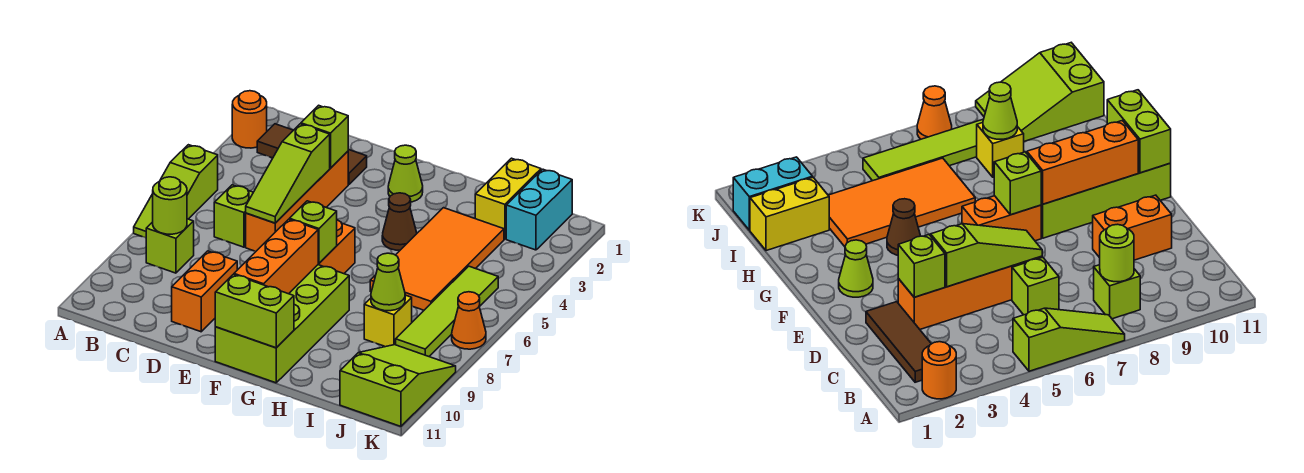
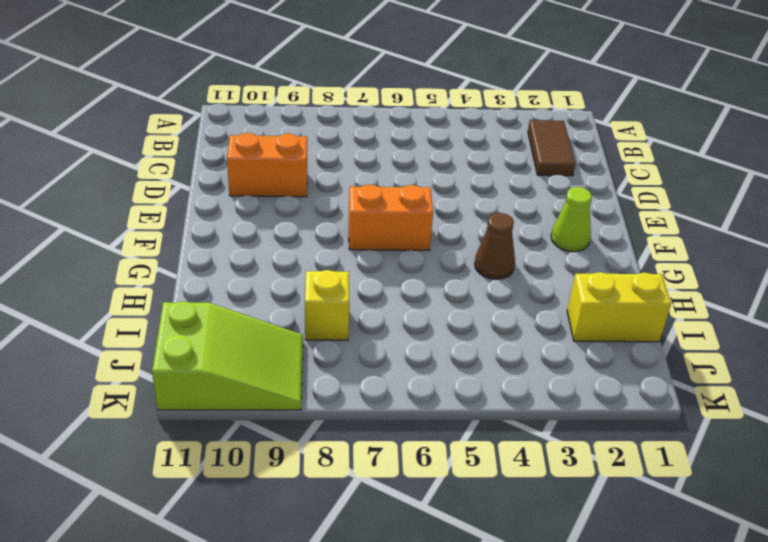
brown 1x2 tile [528,120,575,176] -> brown 1x3 tile [257,124,367,184]
none -> orange 1x1 round brick [232,91,267,148]
none -> lime 1x3 slope [134,145,218,238]
none -> lime 1x1 brick [146,219,194,273]

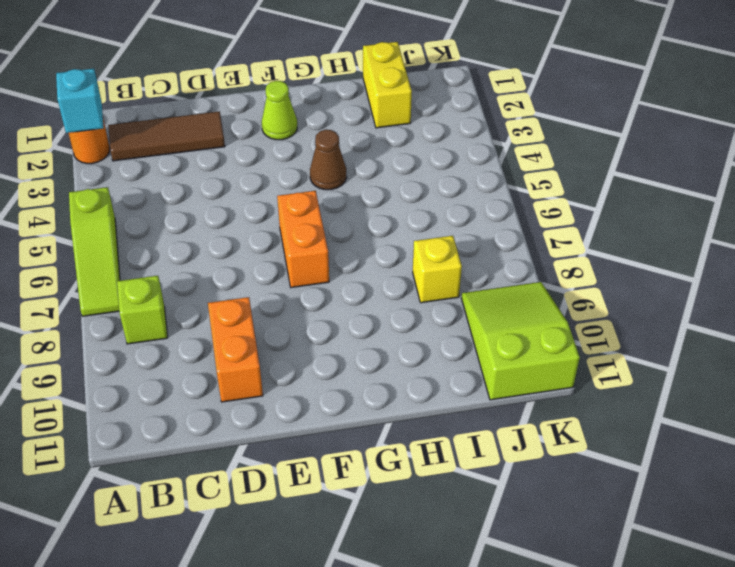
cyan 1x1 brick [56,69,104,133] -> none
none -> lime 1x1 brick [214,185,253,247]
none -> orange 1x4 brick [246,151,348,251]
none -> lime 2x4 brick [215,265,349,383]

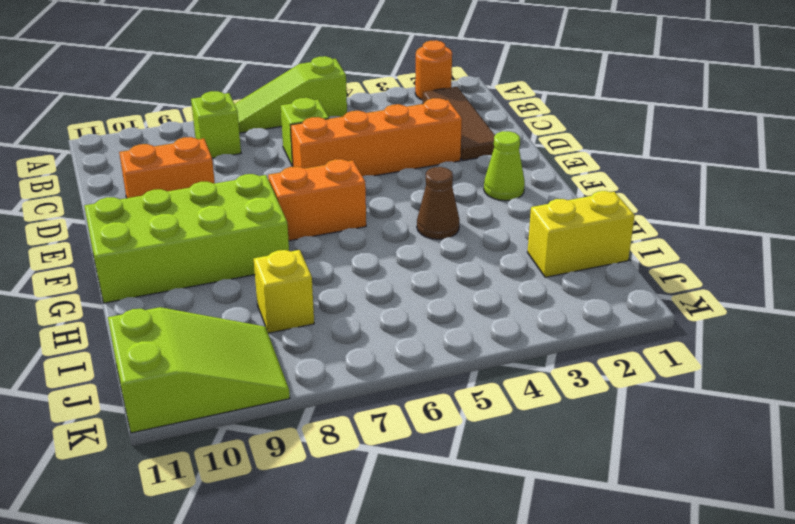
none -> orange 2x4 tile [370,208,504,310]
none -> cyan 1x2 brick [506,169,572,250]
none -> lime 1x4 tile [396,266,498,356]

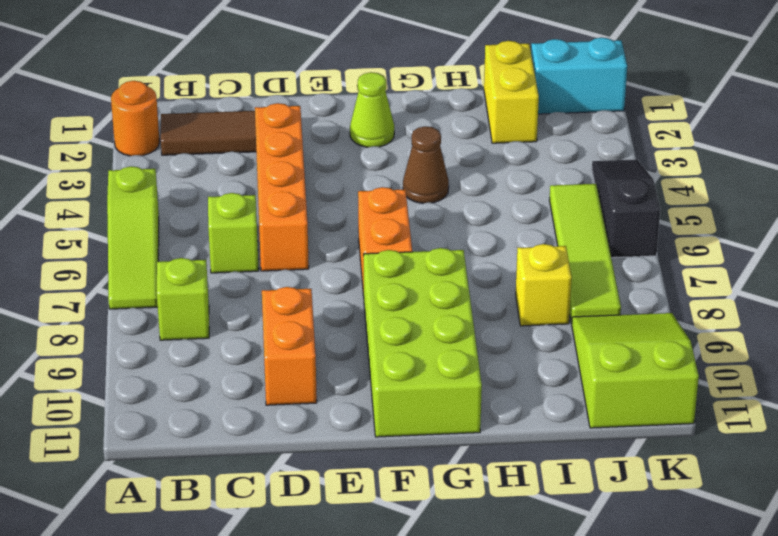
cyan 1x2 brick [531,38,627,114] -> cyan 1x2 brick turned to [506,169,572,250]
black 1x3 slope [592,159,660,258] -> none
none -> orange 2x4 tile [370,208,504,310]
none -> orange 1x1 cone [452,292,486,349]
none -> lime 1x1 round brick [153,177,187,234]

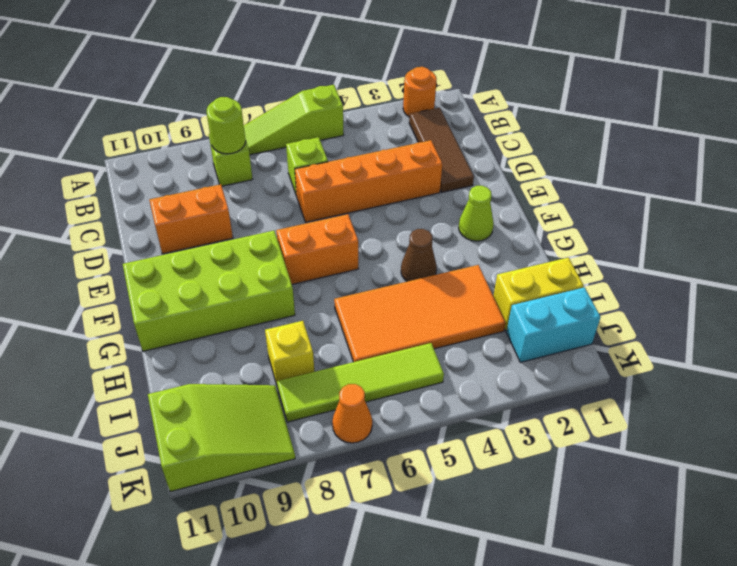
none -> lime 1x1 brick [301,105,348,168]
none -> lime 1x3 slope [246,124,330,223]
none -> lime 1x1 brick [289,201,337,263]

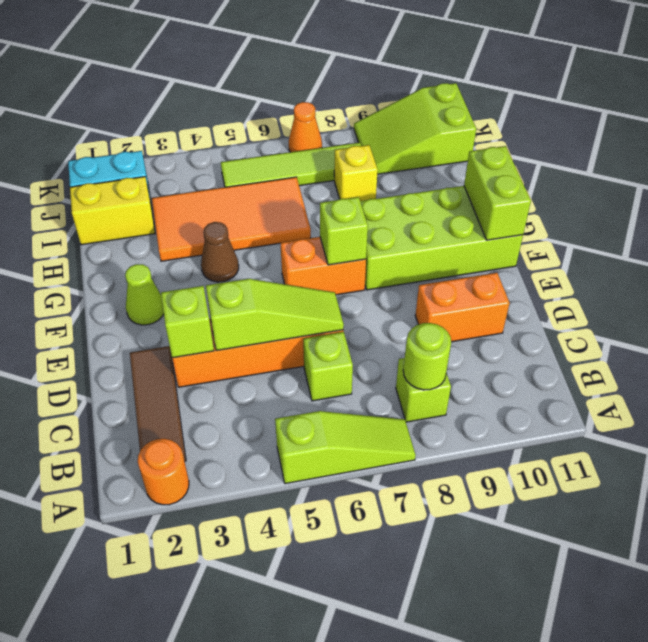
none -> orange 1x3 brick [234,219,319,294]
none -> lime 1x1 cone [371,253,405,311]

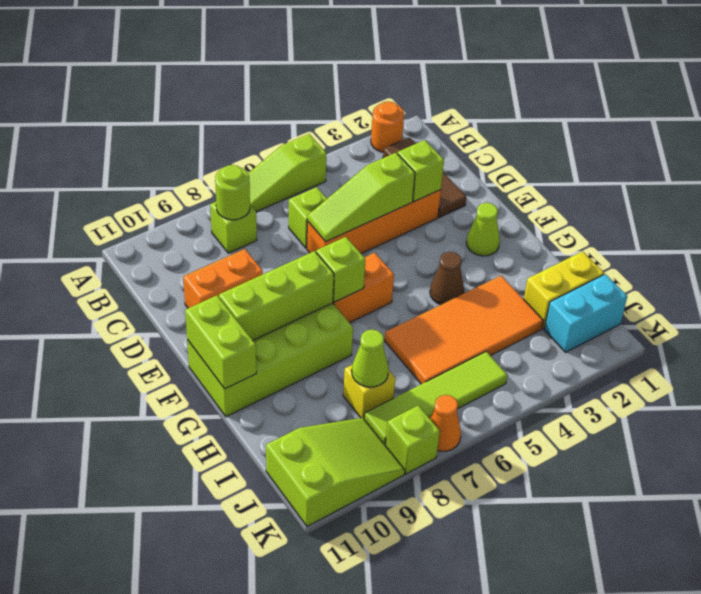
lime 1x3 brick [219,251,334,340] -> orange 1x3 brick [234,219,319,294]
lime 1x1 brick [386,405,440,474] -> none

